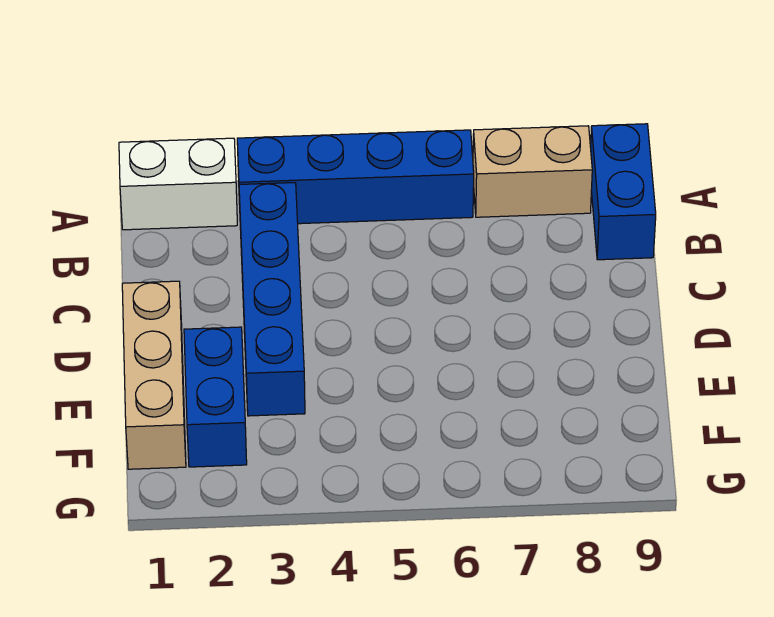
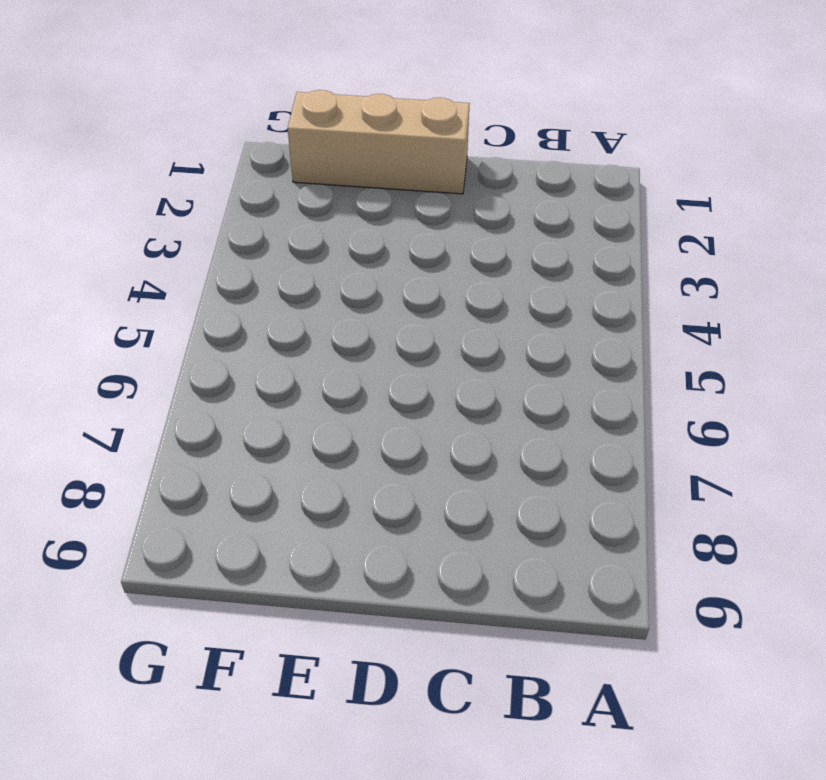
none -> white 1x2 brick [119,138,237,230]
none -> blue 1x4 brick [237,130,474,224]

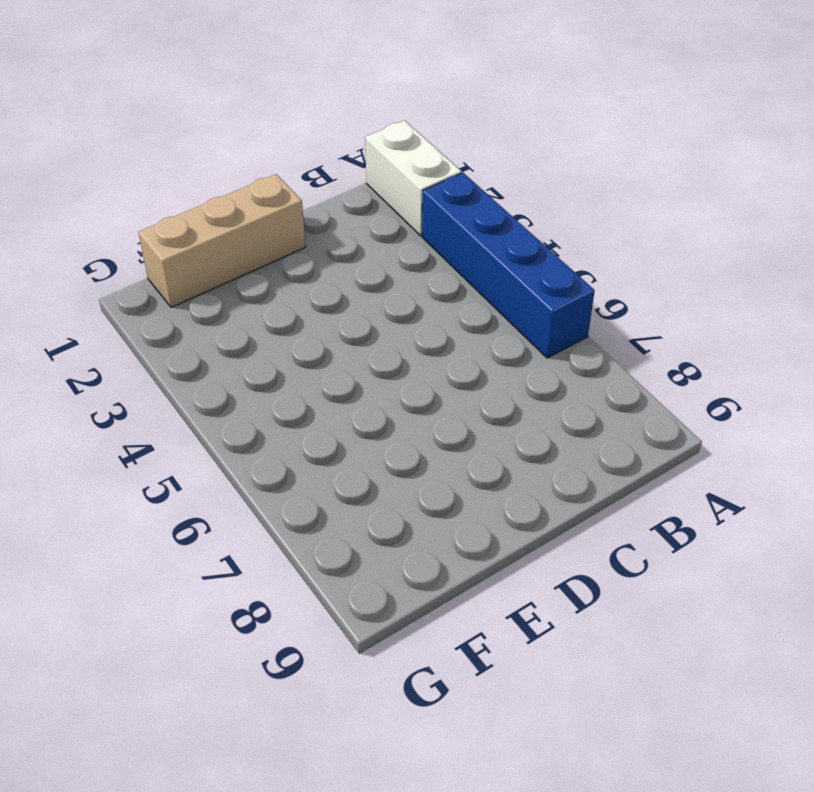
none -> tan 1x2 brick [473,126,592,217]
none -> blue 1x2 brick [591,124,656,260]

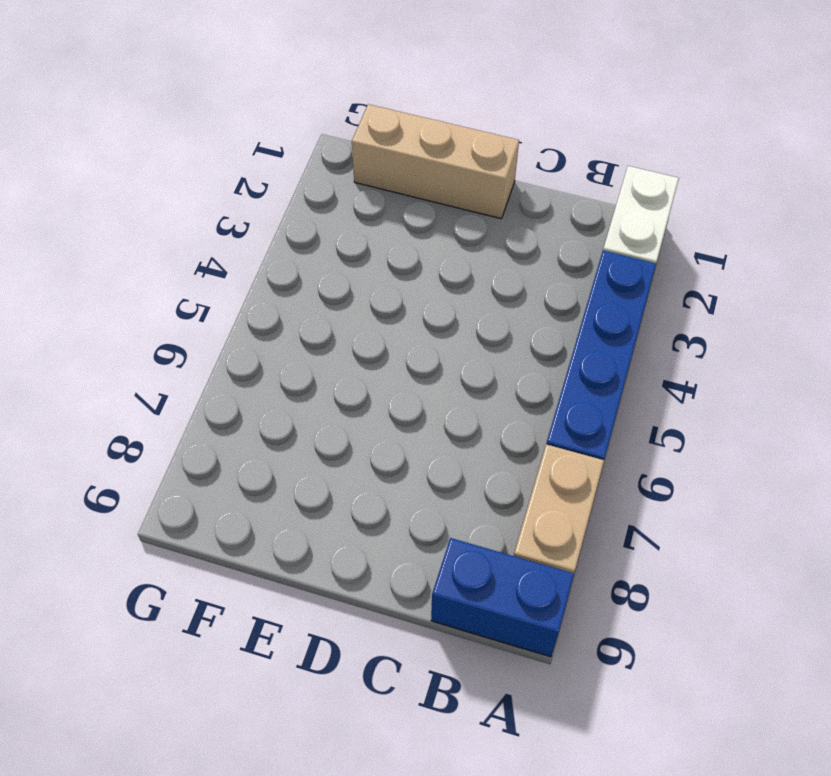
none -> blue 1x4 brick [239,183,305,416]
none -> blue 1x2 brick [184,327,247,467]

